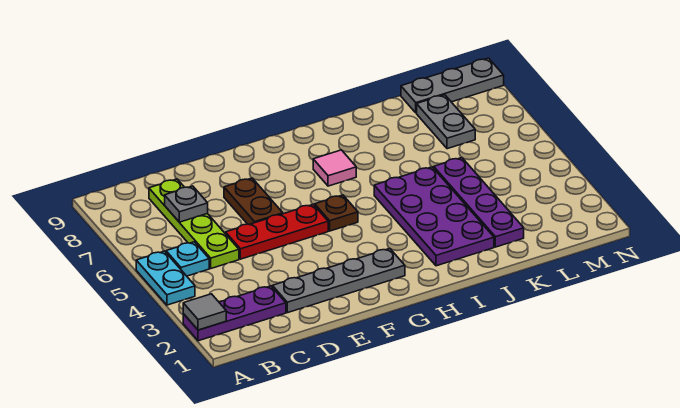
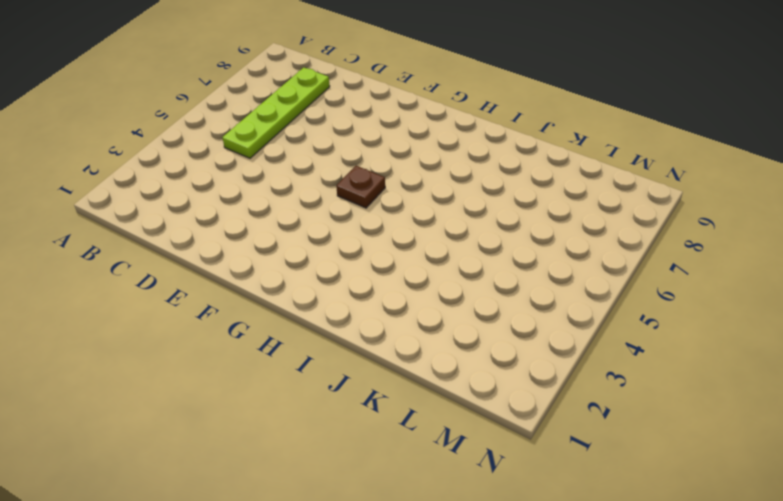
none -> purple 1x3 plate [183,286,286,341]
none -> cyan 1x2 plate [136,251,195,305]
none -> cyan 1x1 plate [166,242,209,276]

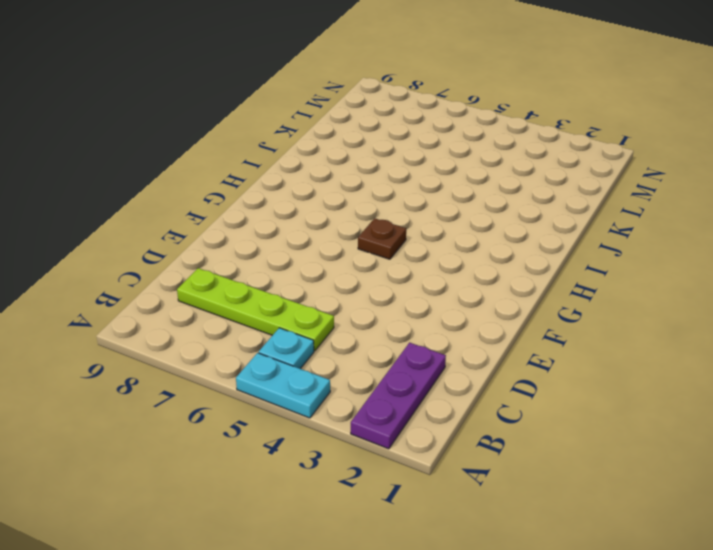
none -> grey 1x4 plate [272,249,405,313]
none -> red 1x3 plate [226,205,328,259]
none -> brown 1x2 plate [224,178,283,225]

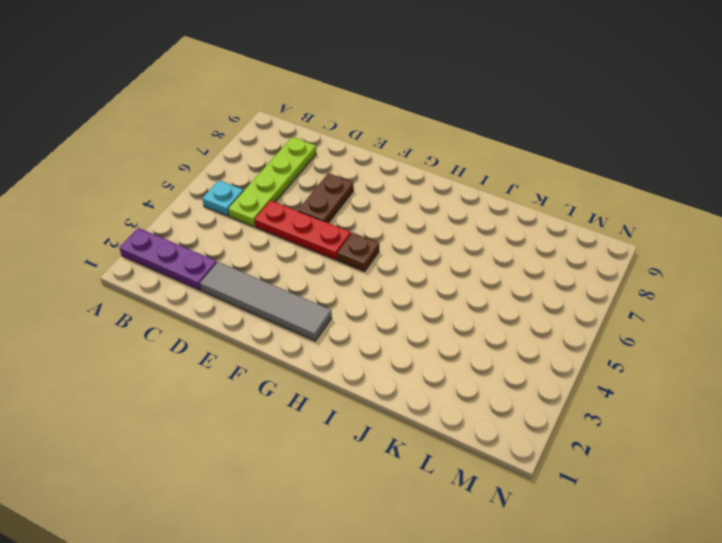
grey 1x4 tile [200,262,332,341] -> grey 1x4 plate [272,249,405,313]
none -> cyan 1x2 plate [136,251,195,305]
none -> pink 1x1 tile [313,150,356,186]
none -> purple 2x4 plate [374,167,494,266]

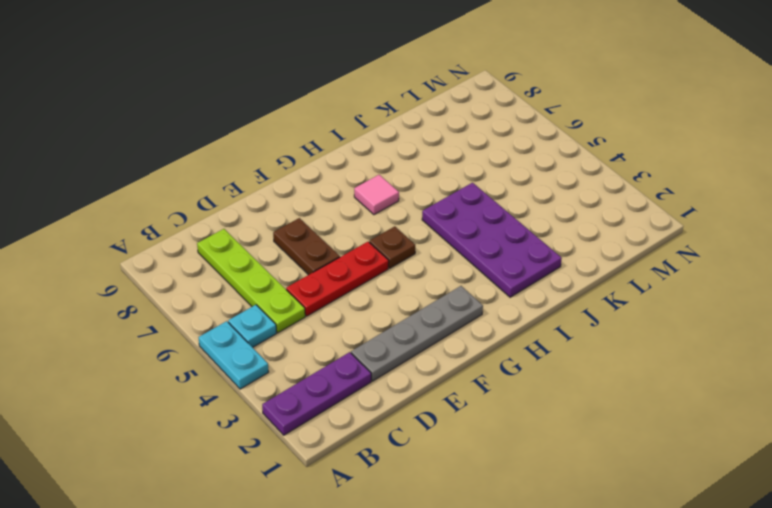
none -> purple 1x4 plate [434,158,524,247]
none -> grey 1x2 plate [417,95,475,149]
none -> grey 1x3 plate [401,58,504,113]

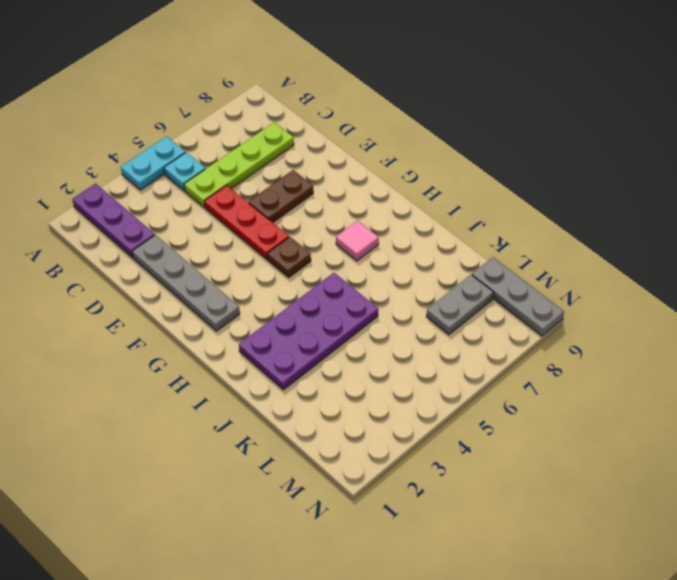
none -> purple 1x4 plate [434,158,524,247]
none -> grey 1x1 tile [183,294,226,330]
none -> grey 1x1 plate [165,186,208,222]

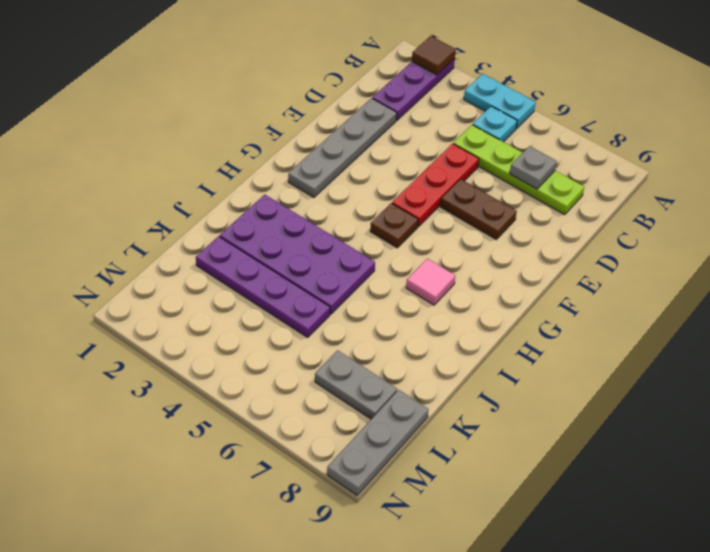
brown 1x1 tile [412,36,456,75] -> grey 1x1 tile [183,294,226,330]

